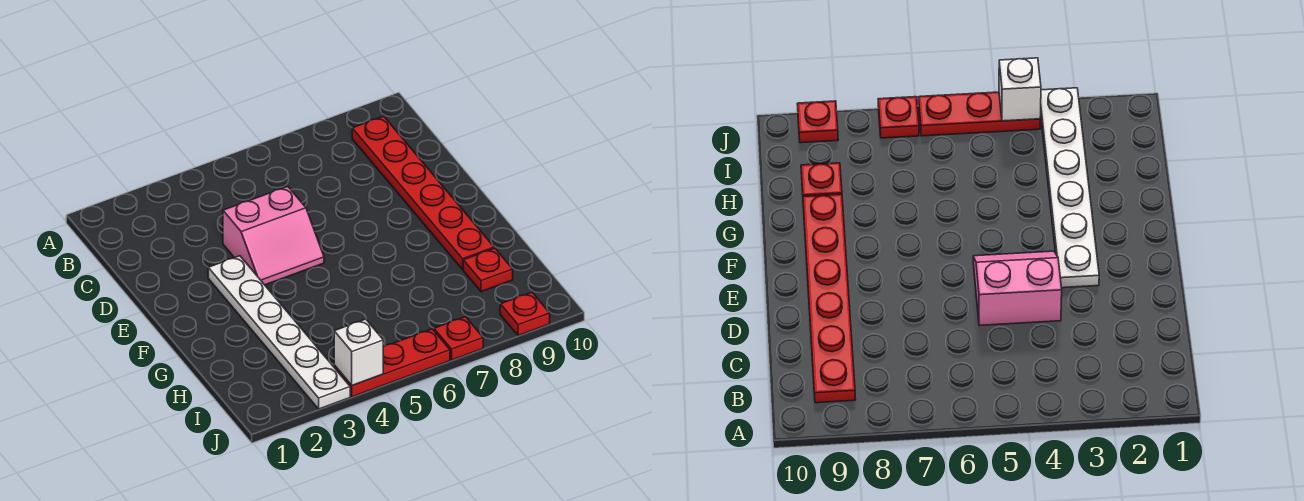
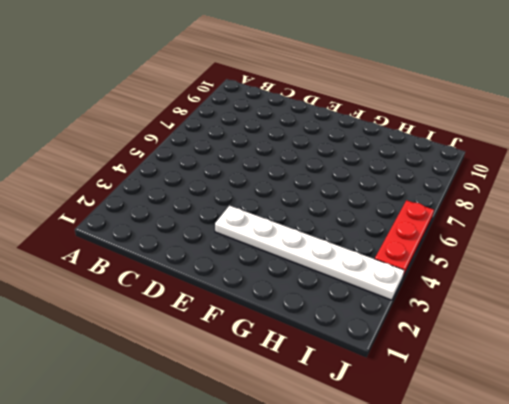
none -> red 1x6 plate [352,116,494,269]
none -> pink 2x2 slope [223,187,324,285]

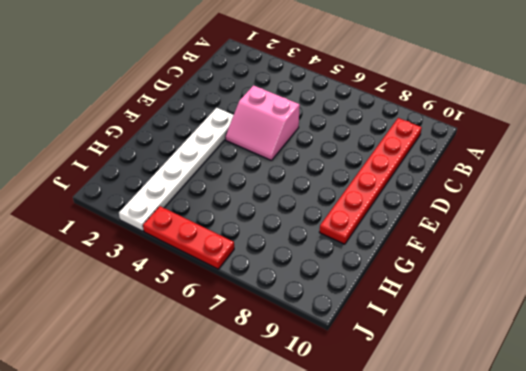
none -> red 1x1 plate [463,248,513,292]
none -> red 1x1 plate [434,317,483,360]

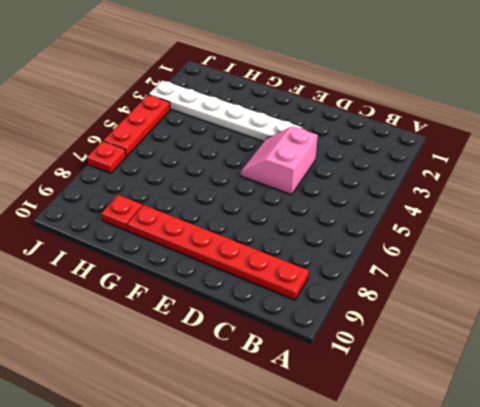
none -> red 1x1 plate [500,292,550,336]
none -> white 1x1 brick [334,319,383,385]

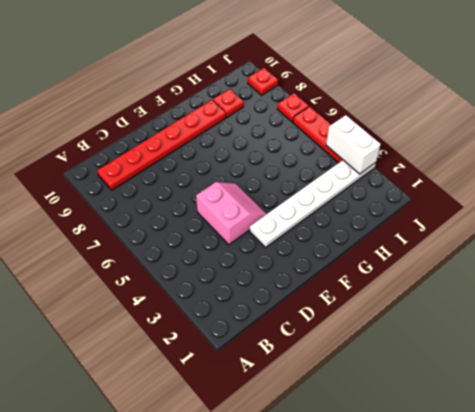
white 1x2 brick [326,115,381,174] -> white 1x1 brick [334,319,383,385]

